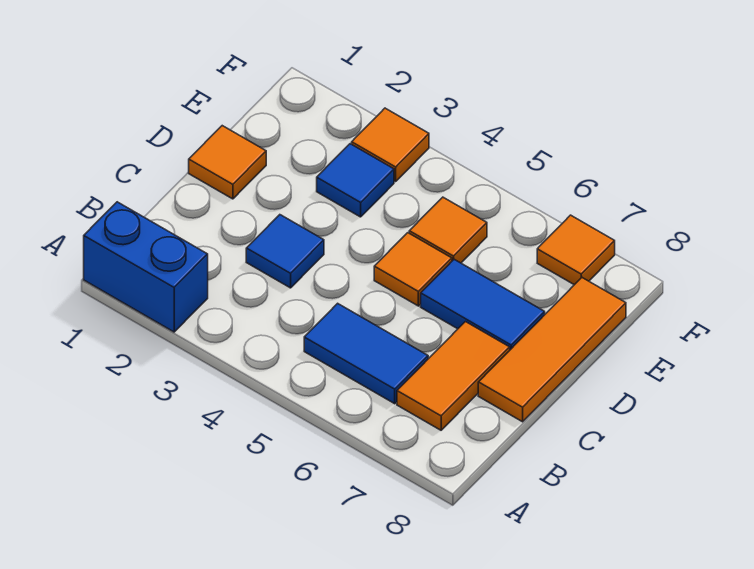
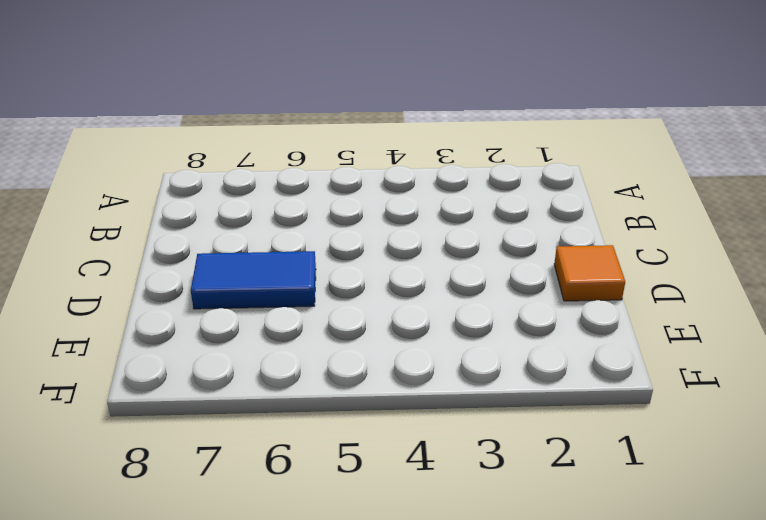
none -> blue 1x2 brick [84,202,208,332]
none -> blue 1x2 tile [304,303,428,404]
none -> orange 1x2 tile [397,322,510,430]

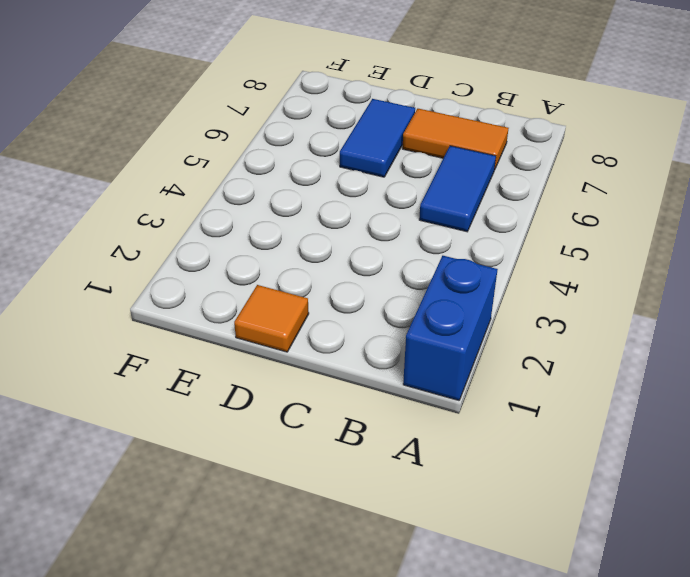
none -> blue 1x1 tile [246,215,324,288]
none -> orange 1x3 tile [478,278,626,422]
none -> orange 1x1 tile [374,233,452,306]

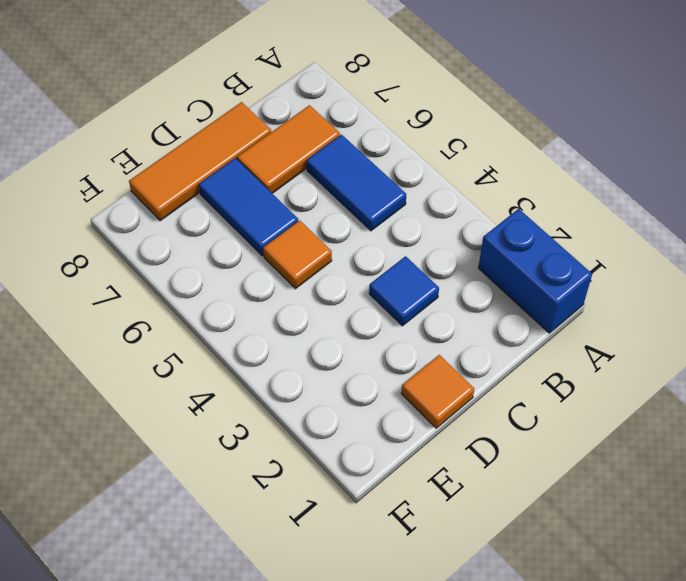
none -> blue 1x1 tile [317,144,394,217]
none -> orange 1x1 tile [409,197,487,263]
none -> orange 1x1 tile [352,108,429,181]

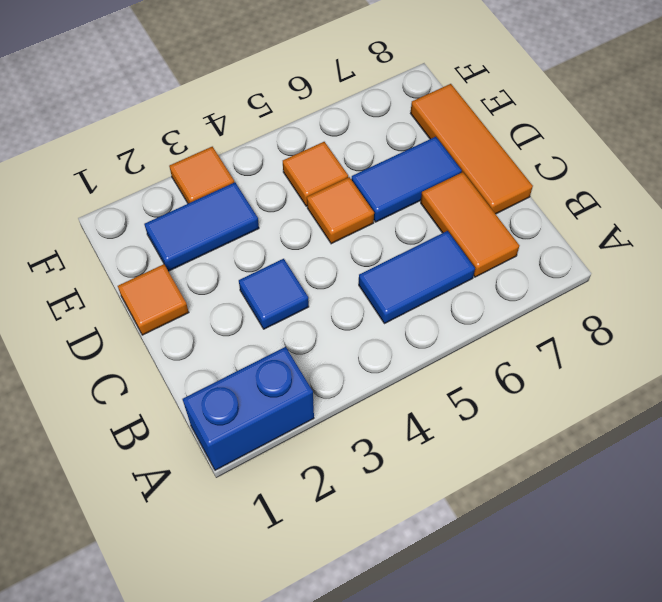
blue 1x2 tile [144,182,259,271] -> blue 1x1 tile [317,144,394,217]
none -> orange 1x1 tile [537,215,615,285]

